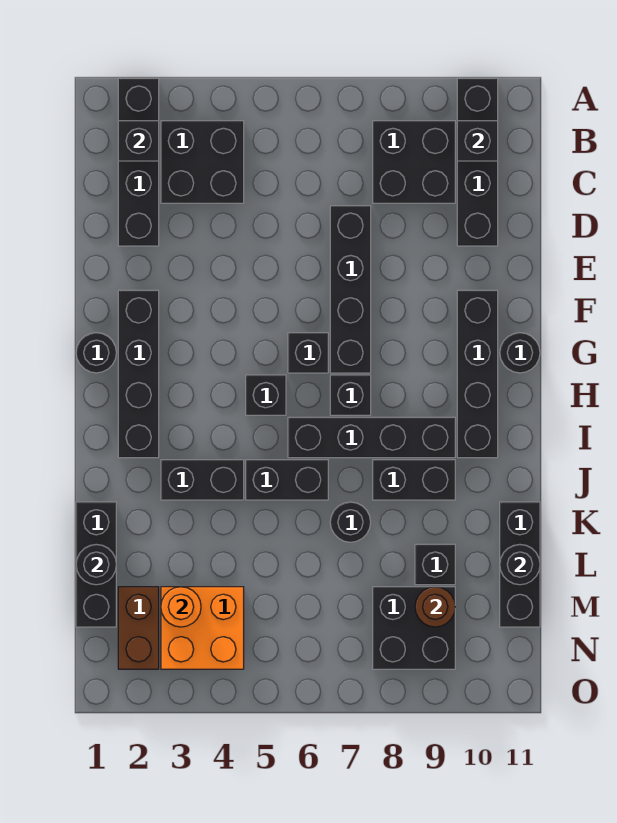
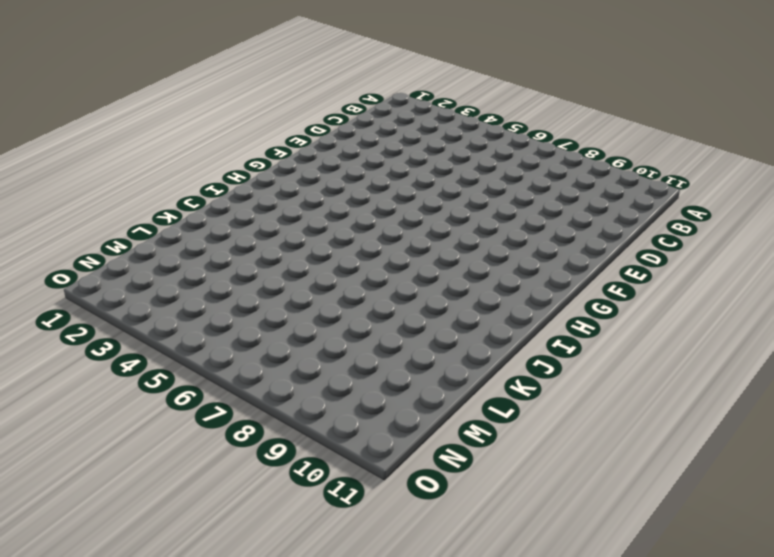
none -> black 1x4 brick [118,78,159,246]
none -> black 1x4 brick [457,78,498,246]
none -> black 2x2 brick [161,121,244,203]

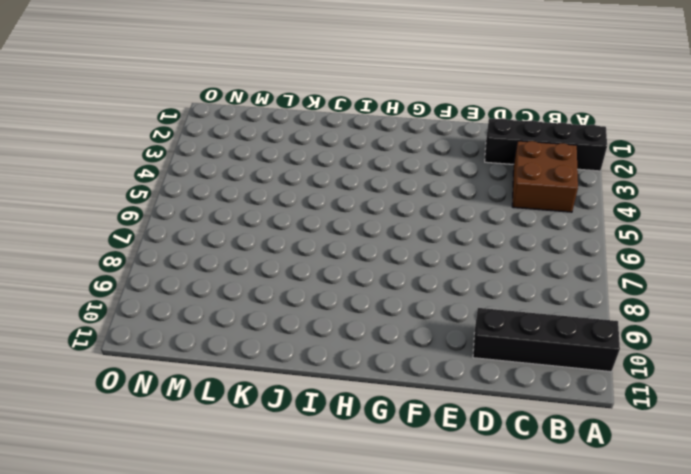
brown 2x2 brick [512,141,578,212] -> black 2x2 brick [161,121,244,203]
none -> black 2x2 brick [373,121,455,203]
none -> black 1x4 brick [330,206,371,373]
none -> black 1x4 brick [118,290,159,458]

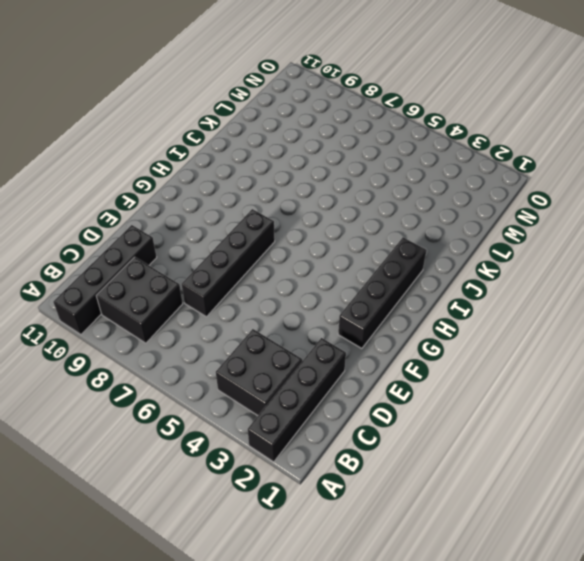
none -> black 1x4 brick [457,290,498,458]
none -> black 1x1 round brick [76,333,116,373]
none -> black 1x1 brick [288,333,328,373]

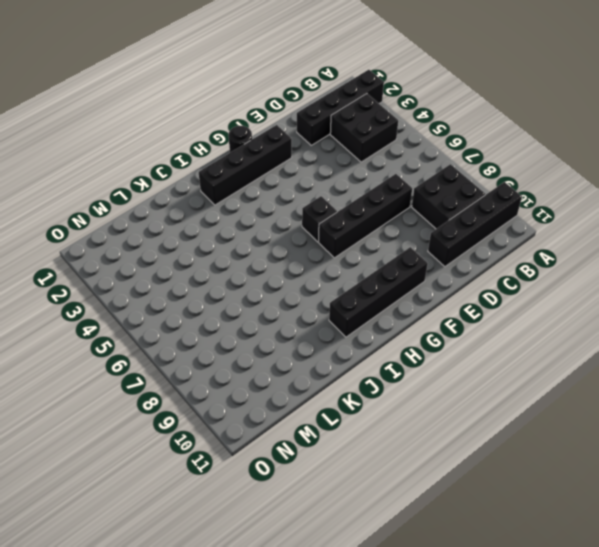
none -> black 1x1 round brick [500,333,540,373]
none -> black 1x1 brick [246,375,286,415]
none -> black 1x1 brick [330,375,371,415]

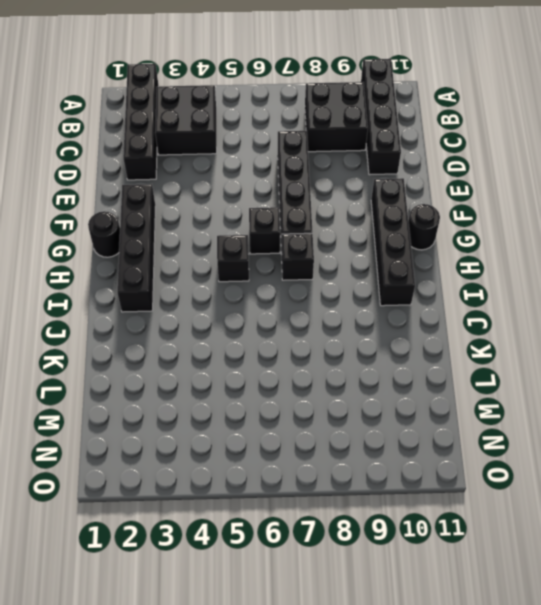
none -> black 1x4 brick [288,417,455,458]
none -> black 1x2 brick [161,460,244,500]
none -> black 1x2 brick [246,460,328,500]

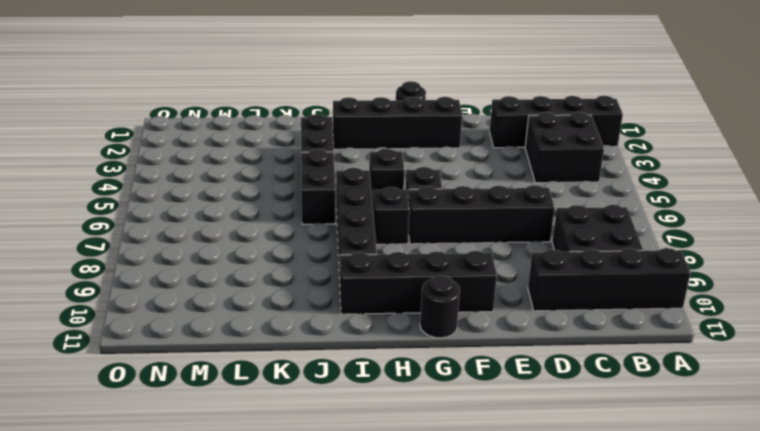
none -> black 1x2 brick [373,460,455,500]
none -> black 1x3 brick [76,502,116,627]
none -> black 1x1 round brick [330,502,371,542]

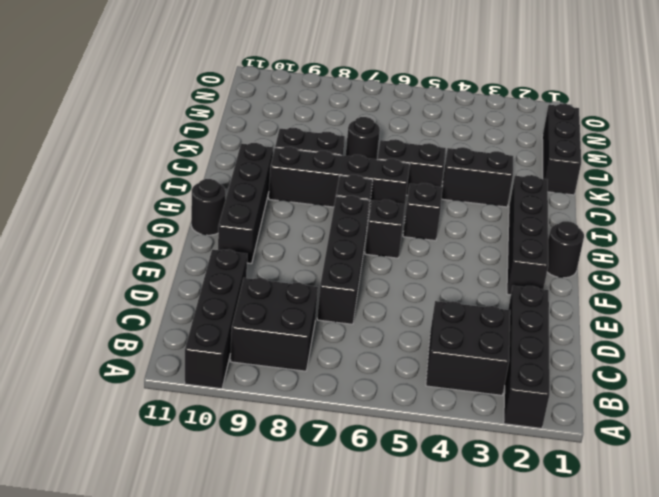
none -> black 1x3 brick [500,502,540,627]
none -> black 1x1 brick [415,544,455,585]
none -> brown 1x2 brick [118,587,159,669]

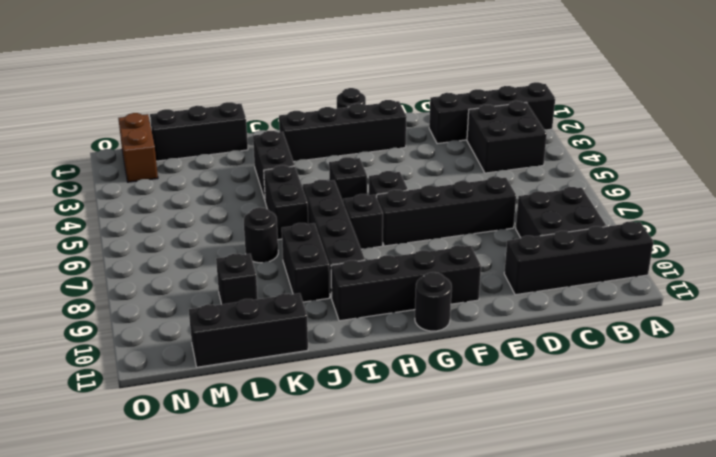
brown 1x2 brick [118,113,158,182] -> brown 1x2 brick turned to [118,587,159,669]
none -> orange 2x2 brick [161,587,244,669]
none -> black 2x2 brick [373,587,455,669]
none -> black 1x1 brick [118,121,159,161]

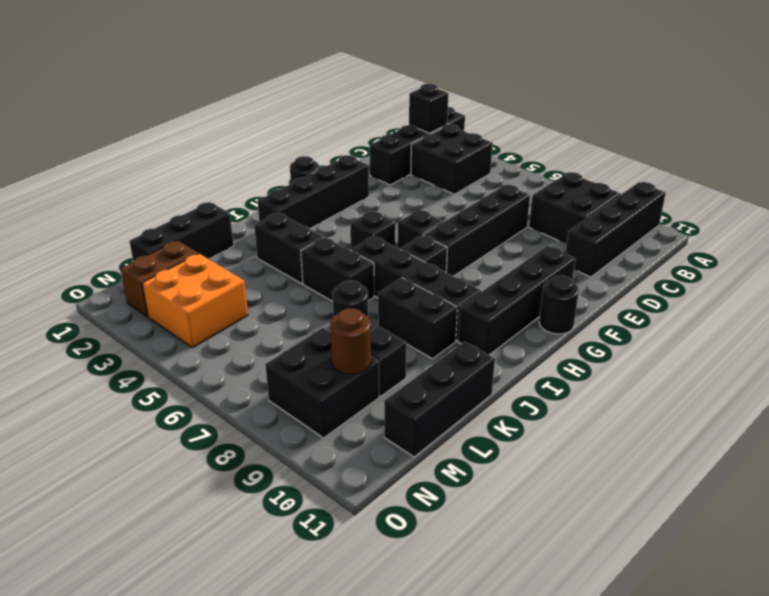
none -> black 1x1 brick [457,121,498,161]
none -> black 1x1 round brick [76,544,116,585]
none -> black 1x1 round brick [500,544,540,585]

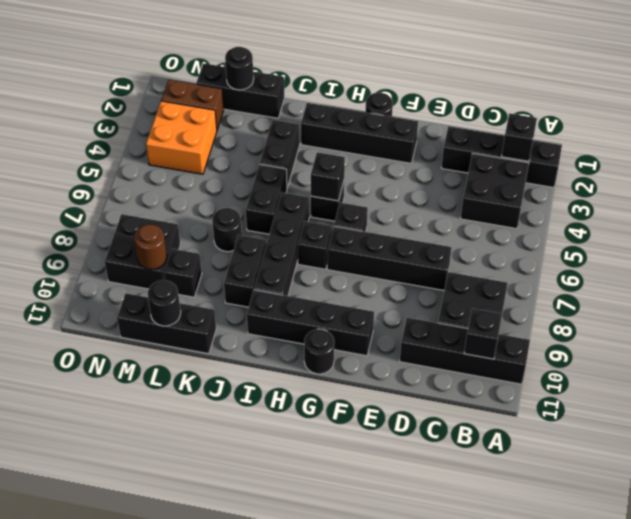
black 1x1 brick [311,152,345,201] -> none
none -> orange 1x1 round brick [161,587,201,627]

